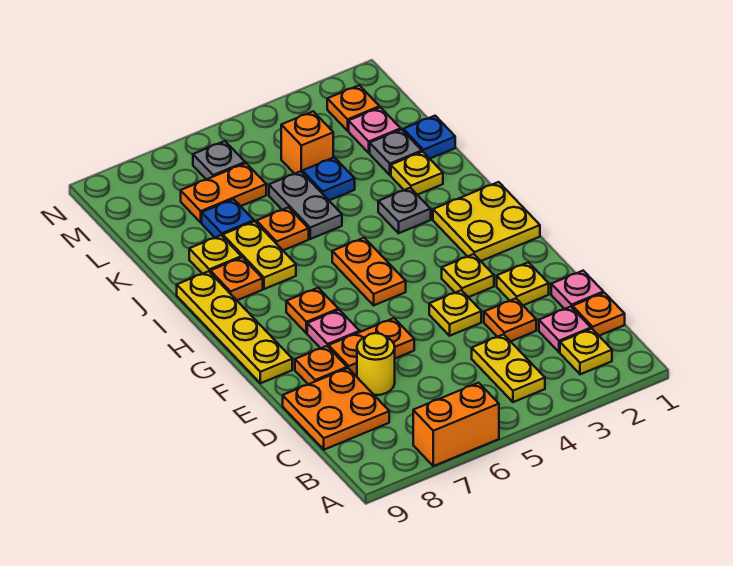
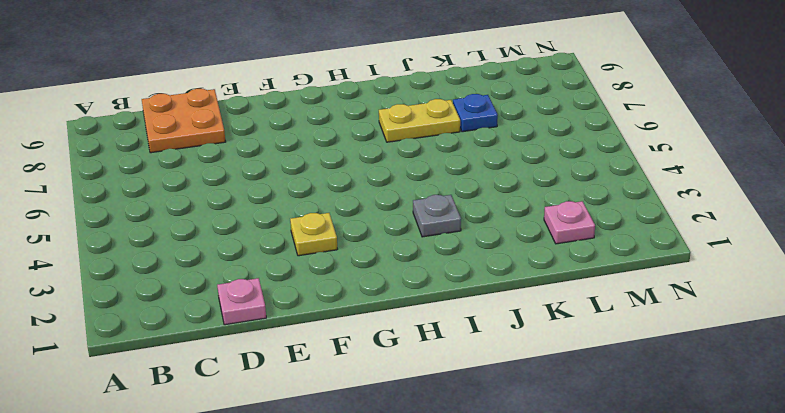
none -> orange 1x2 brick [413,383,499,466]
none -> yellow 1x1 plate [560,329,612,374]
none -> yellow 1x2 plate [472,335,545,402]
none -> orange 1x1 plate [572,293,625,336]

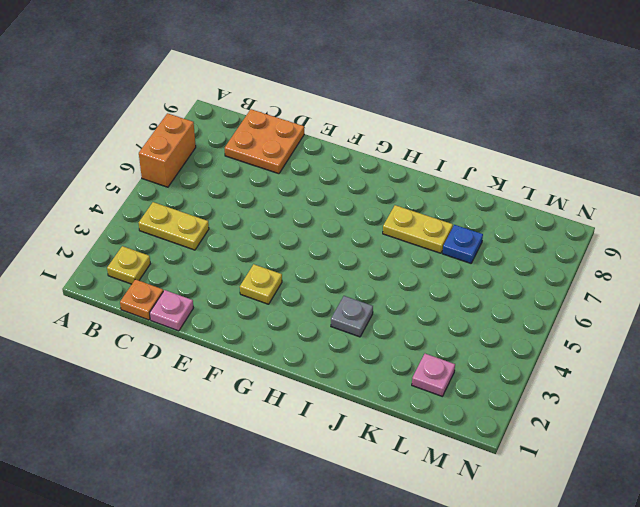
none -> pink 1x1 plate [539,307,591,352]
none -> orange 1x1 plate [484,299,536,341]
none -> yellow 1x1 round brick [357,333,395,395]
none -> yellow 1x1 plate [497,262,549,305]

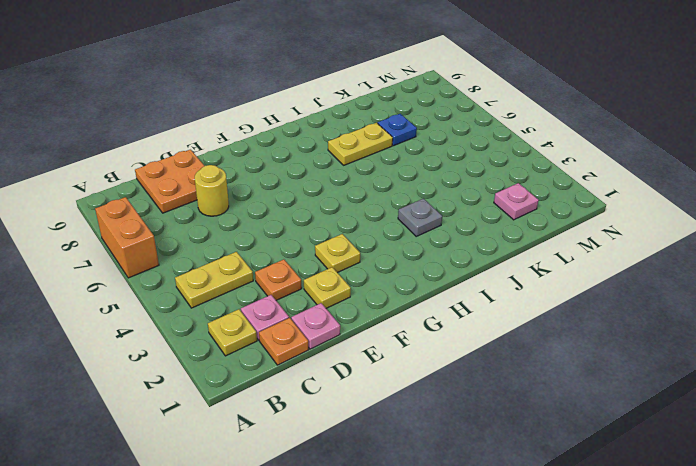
none -> yellow 1x1 plate [429,290,481,336]
none -> orange 1x2 plate [329,318,414,375]
none -> orange 1x1 plate [295,346,347,384]
none -> pink 1x1 plate [307,310,360,348]

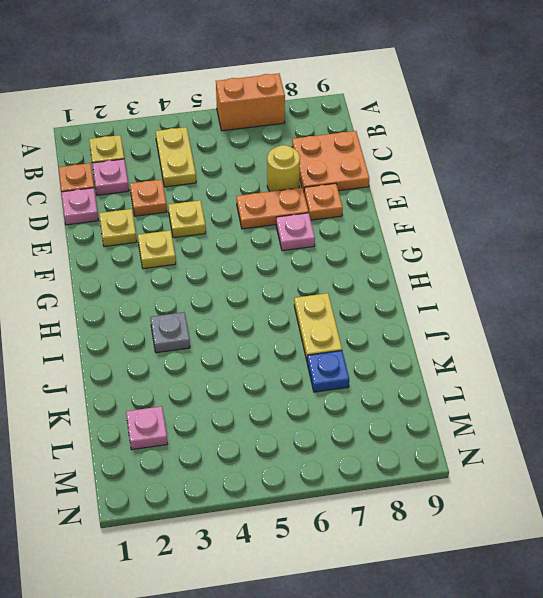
none -> yellow 1x4 plate [177,271,292,383]
none -> yellow 2x2 plate [433,182,540,261]
none -> orange 1x2 plate [332,238,406,305]
none -> orange 1x1 plate [286,288,338,333]

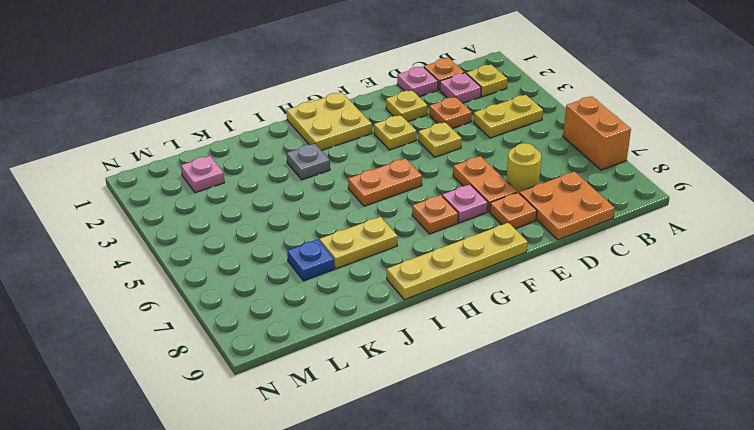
none -> orange 1x1 plate [210,257,263,300]
none -> yellow 1x1 plate [391,152,443,195]
none -> grey 1x2 plate [269,171,342,239]
none -> orange 1x1 plate [256,207,309,250]

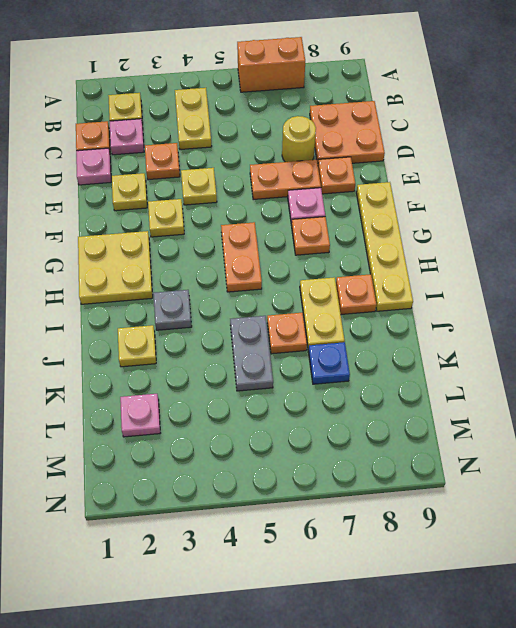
none -> yellow 1x1 plate [189,235,241,274]
none -> blue 1x1 plate [403,116,455,159]
none -> grey 1x1 plate [370,130,422,175]
none -> blue 1x1 plate [302,157,355,200]

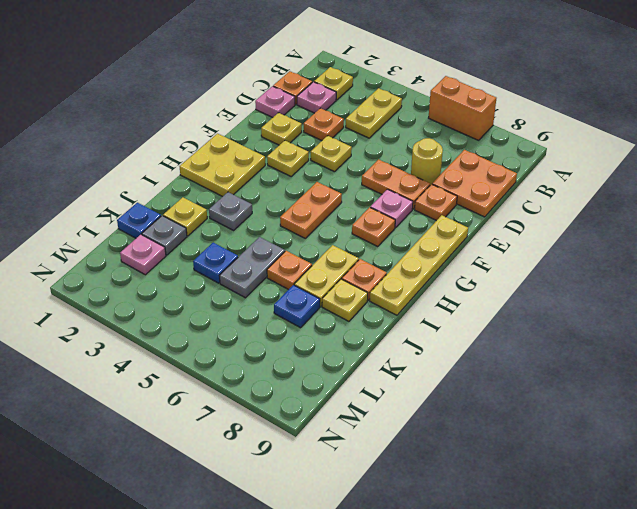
none -> orange 1x1 brick [281,111,333,174]
none -> orange 1x2 plate [181,163,266,223]
none -> orange 1x1 plate [327,85,380,131]
none -> grey 1x1 plate [193,141,245,179]

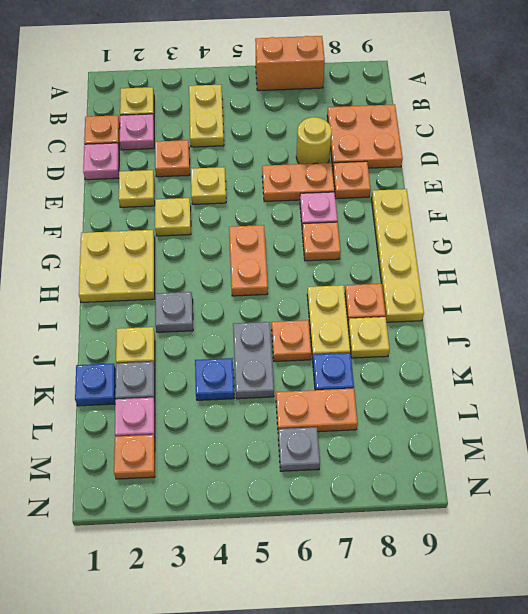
none -> orange 1x1 brick [281,111,333,174]

